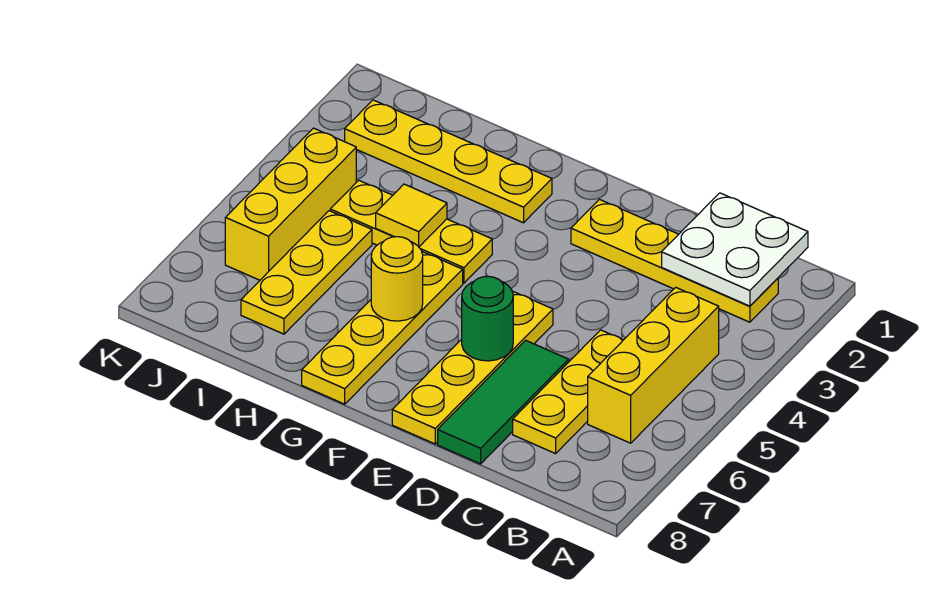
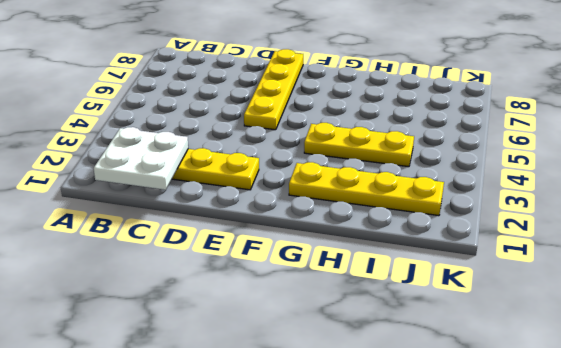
none -> yellow 1x3 brick [588,287,719,443]
none -> yellow 1x3 plate [513,330,623,454]
none -> green 1x3 tile [438,340,569,464]

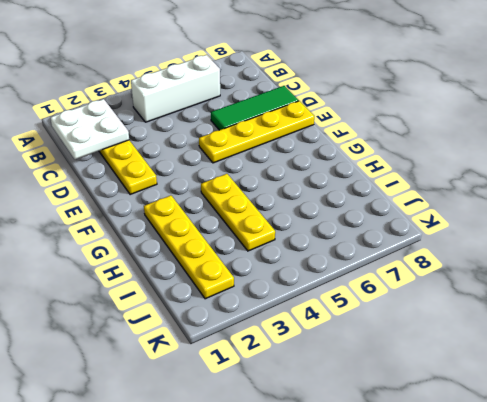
white 1x3 brick [131,55,220,122] -> yellow 1x3 brick [588,287,719,443]
none -> yellow 1x3 plate [513,330,623,454]
none -> yellow 1x4 plate [302,252,463,404]
none -> yellow 1x3 plate [241,211,372,334]

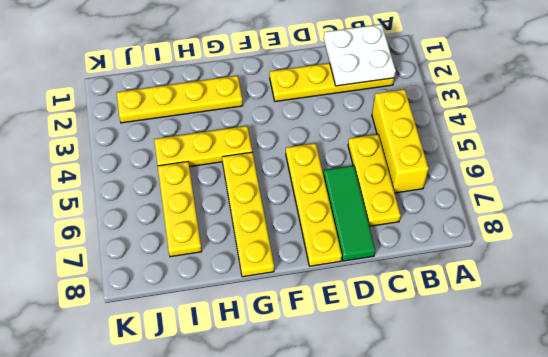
none -> yellow 1x3 brick [225,128,356,280]
none -> green 1x1 round brick [462,276,513,361]
none -> yellow 1x1 round brick [371,237,423,321]

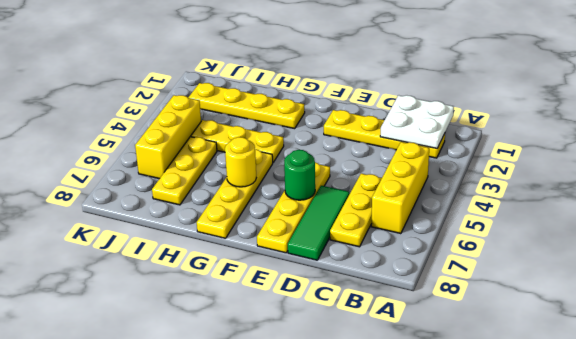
none -> yellow 1x1 tile [376,184,447,247]

